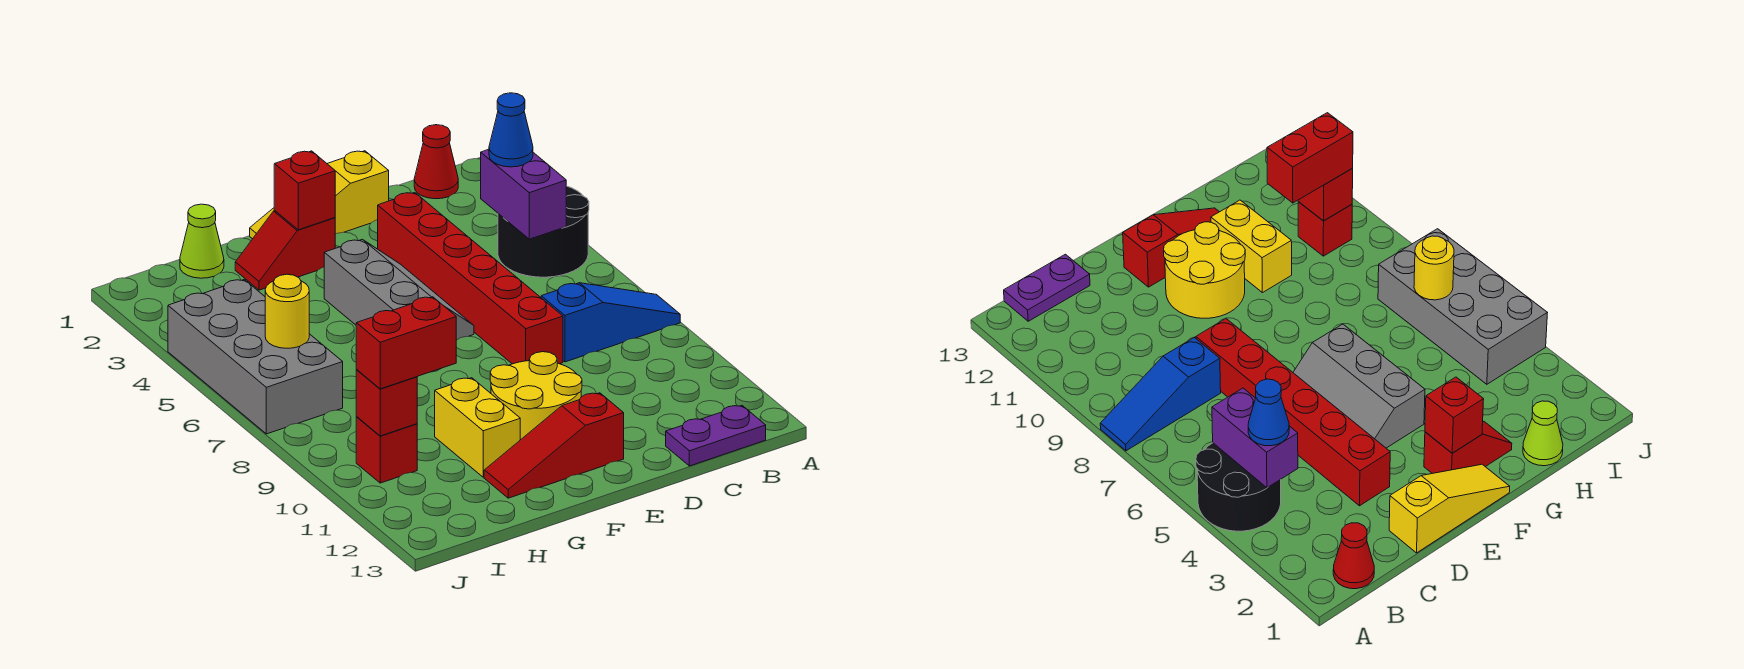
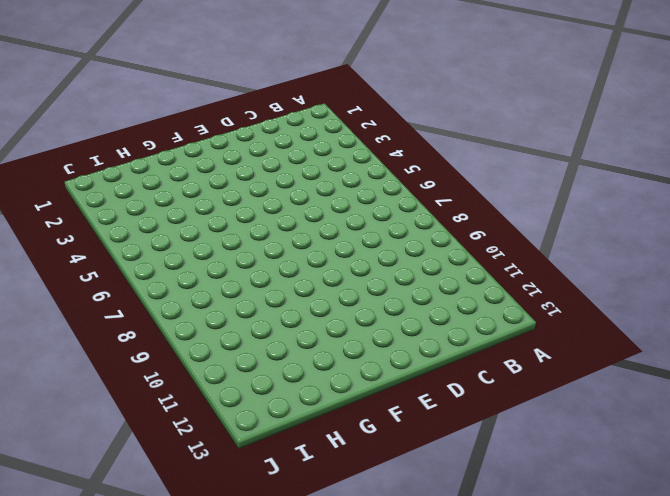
none -> black 2x2 round brick [498,186,589,277]
none -> blue 1x3 slope [541,283,680,362]
none -> red 1x1 cone [414,125,458,199]

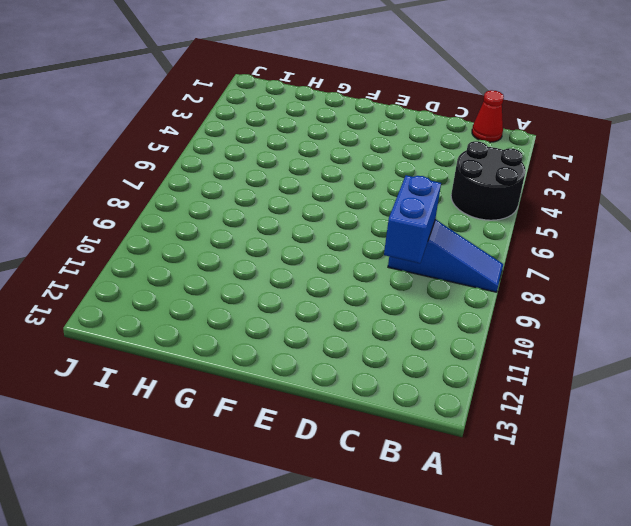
blue 1x2 brick [384,175,441,263] -> none
none -> purple 1x2 plate [666,405,766,466]
none -> yellow 1x3 slope [250,151,389,239]
none -> red 1x6 brick [378,192,563,364]

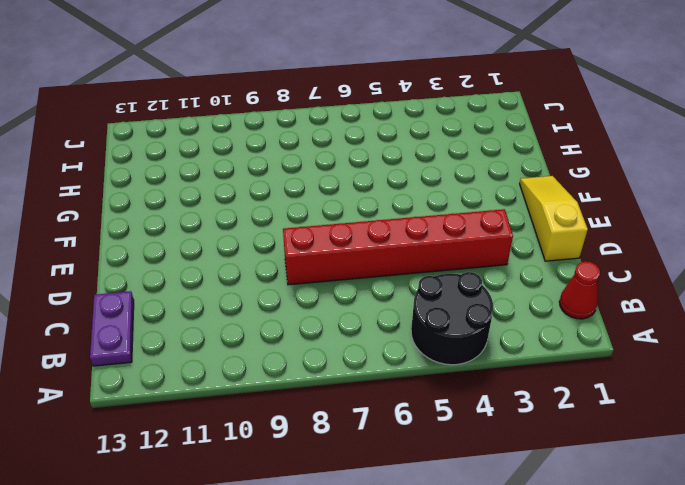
none -> blue 1x3 slope [541,283,680,362]
none -> grey 2x3 slope [324,239,474,340]
none -> yellow 2x2 round brick [490,352,582,440]

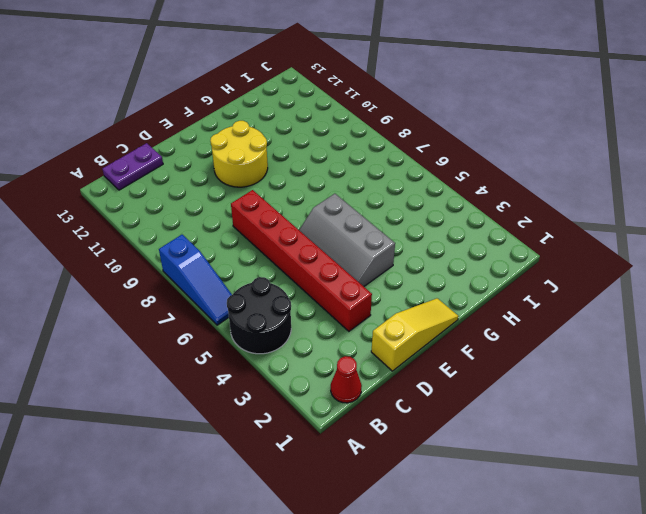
blue 1x3 slope [159,235,232,325] -> blue 1x3 slope turned to [541,283,680,362]
none -> red 1x3 slope [484,393,624,498]
none -> red 1x2 slope [235,211,335,290]
none -> yellow 1x2 brick [435,378,520,477]

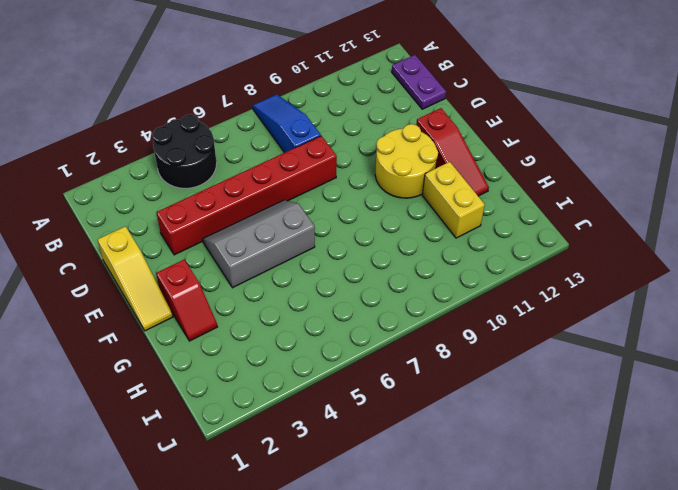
yellow 1x2 brick [422,162,485,238] -> yellow 1x2 brick turned to [435,378,520,477]
none -> red 1x1 cone [414,125,458,199]
none -> lime 1x1 cone [180,204,224,278]
none -> grey 2x4 brick [168,280,343,434]

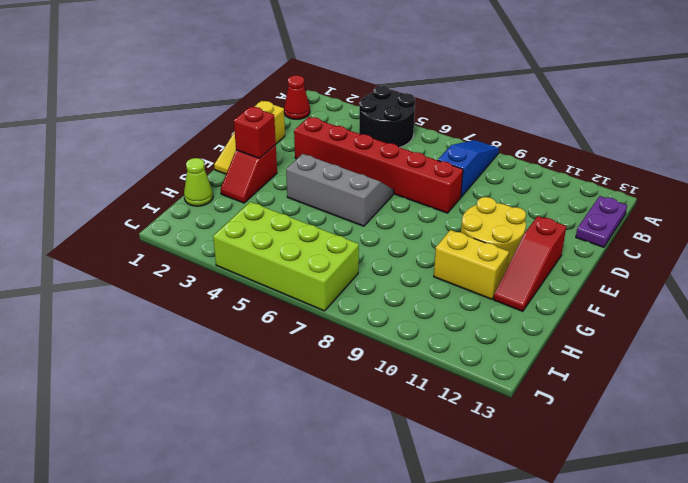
lime 2x4 brick [213,202,359,311] -> grey 2x4 brick [168,280,343,434]
none -> red 1x1 brick [356,417,417,483]
none -> purple 1x2 brick [481,149,566,239]
none -> yellow 1x1 round brick [265,274,309,348]

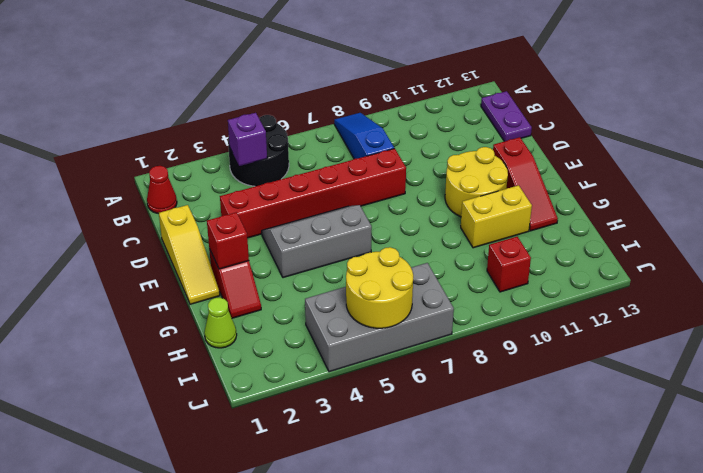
purple 1x1 brick [228,113,267,166] -> purple 1x2 brick [481,149,566,239]
yellow 2x2 round brick [346,247,413,328] -> yellow 1x1 round brick [265,274,309,348]
none -> red 1x1 brick [356,370,417,436]
none -> blue 1x1 cone [489,93,533,167]
none -> red 1x2 brick [356,297,456,389]

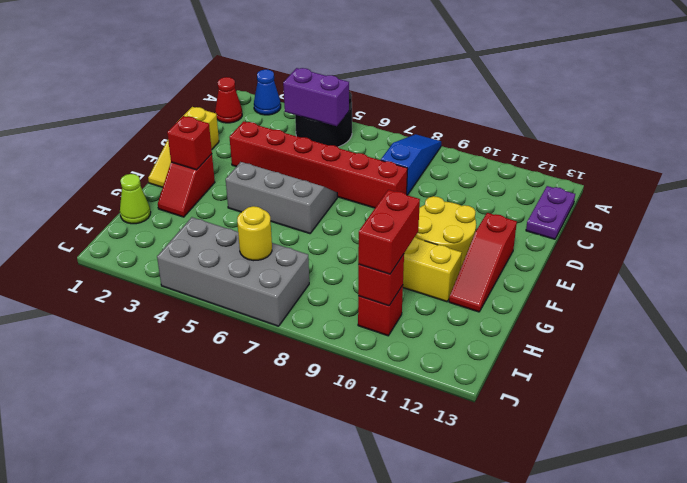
blue 1x1 cone [254,69,281,115] -> blue 1x1 cone moved to [489,93,533,167]

